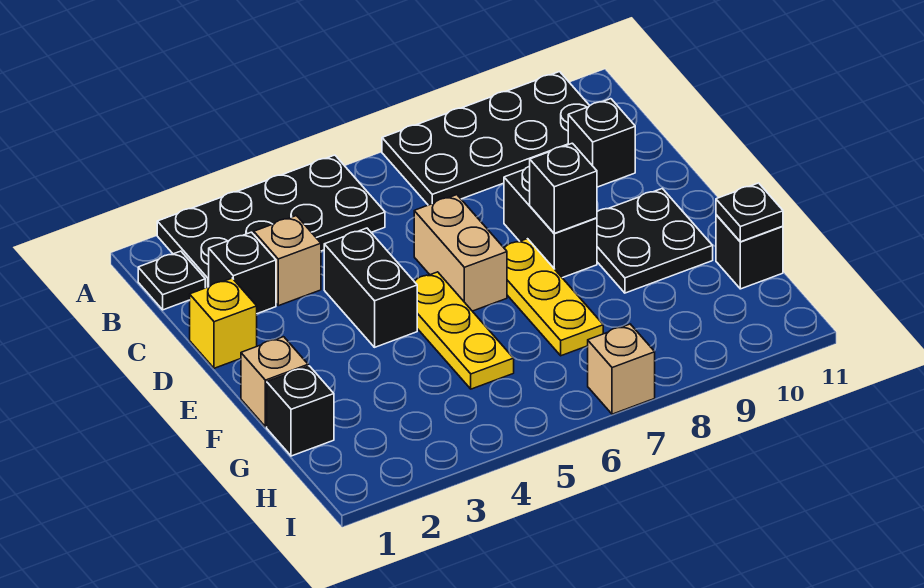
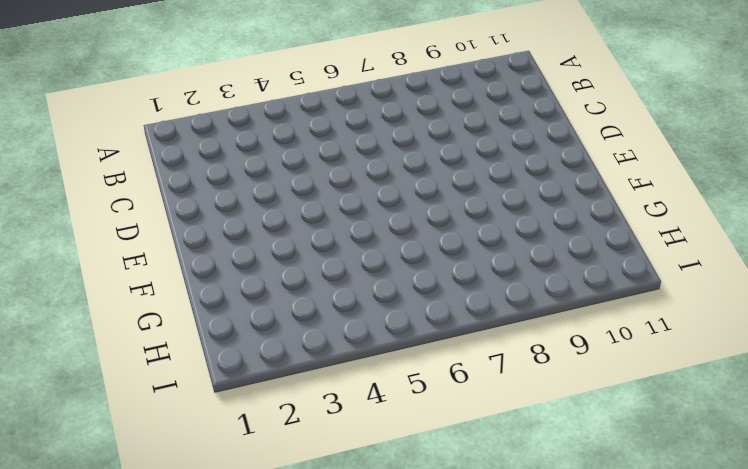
none -> black 2x4 plate [157,155,385,288]
none -> black 2x4 plate [382,72,590,205]
none -> black 1x1 plate [138,251,205,310]

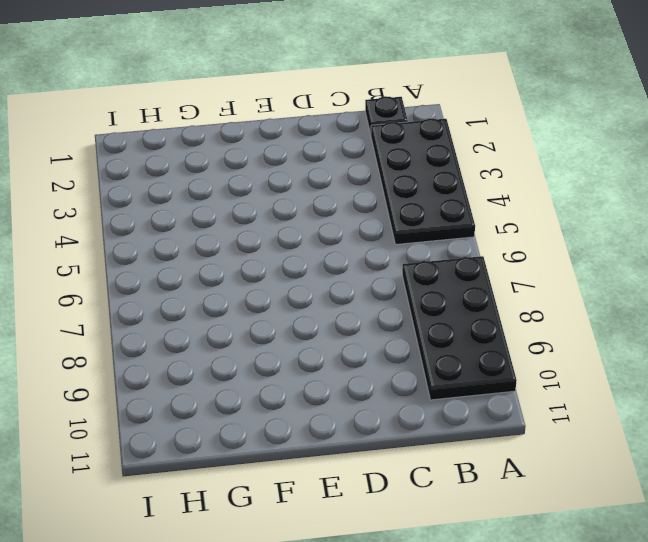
none -> black 1x1 brick [209,232,276,314]
none -> tan 1x1 brick [254,216,321,306]
none -> black 1x1 brick [568,99,635,187]

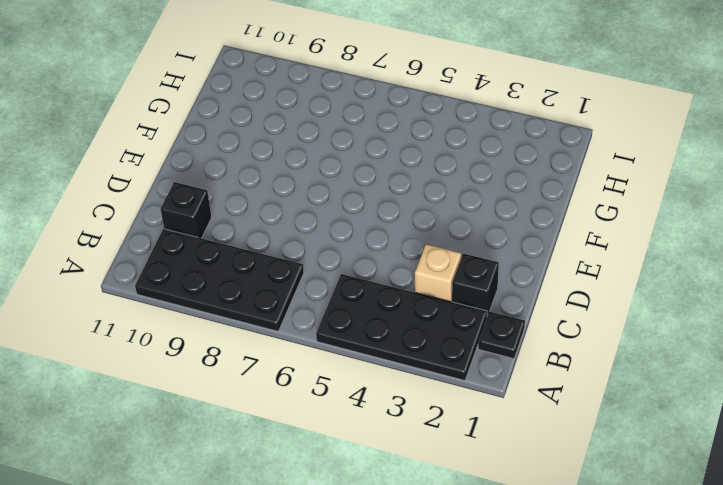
none -> yellow 1x1 brick [190,278,257,368]
none -> black 1x2 brick [324,228,417,347]
none -> tan 1x2 brick [414,195,507,311]

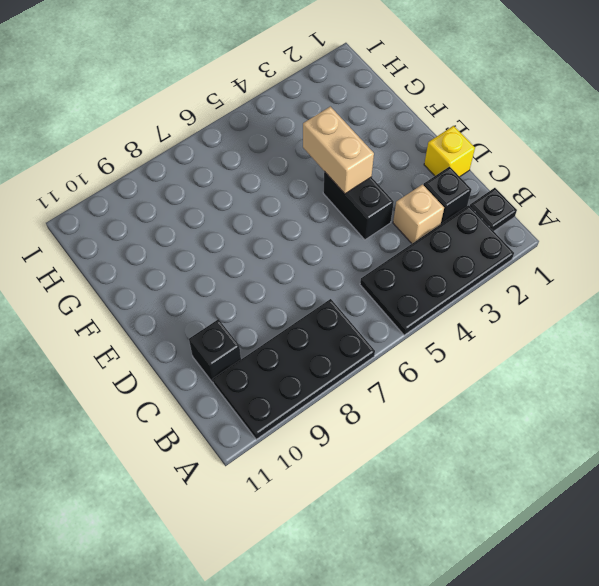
tan 1x2 brick [303,106,374,194] -> tan 1x2 brick moved to [414,195,507,311]
none -> black 1x2 brick [504,166,597,278]
none -> yellow 1x3 plate [414,272,514,389]
none -> yellow 1x3 plate [504,239,603,356]

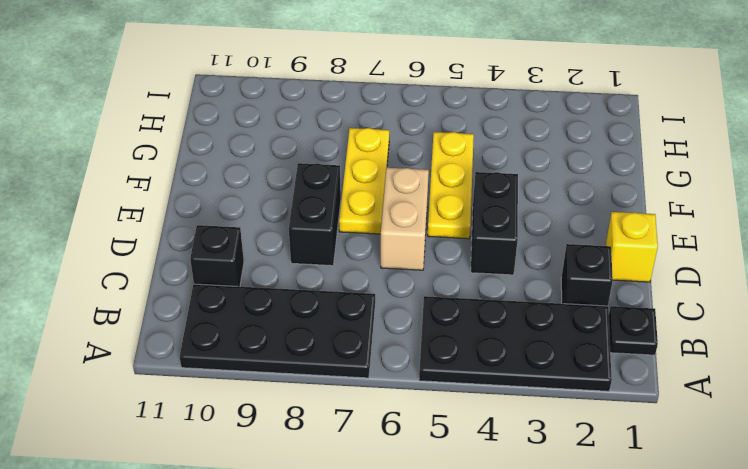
none -> tan 1x1 brick [254,216,321,306]
none -> black 2x2 plate [597,189,713,293]
none -> tan 1x1 brick [241,337,308,427]

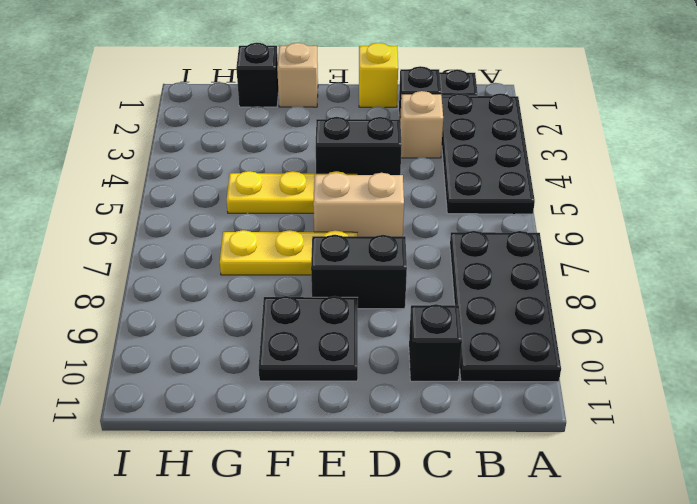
none -> black 1x1 brick [716,215,783,289]
none -> tan 1x1 brick [588,324,655,414]
none -> black 1x1 brick [530,143,597,233]

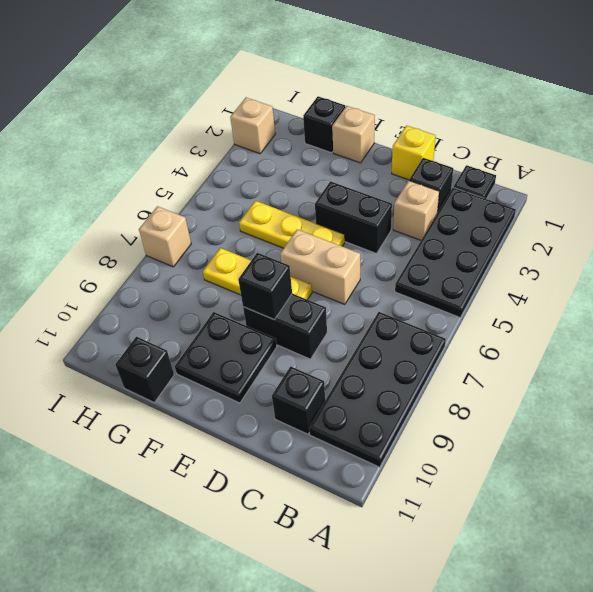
tan 1x1 brick [230,98,275,154] -> none
none -> black 1x1 plate [716,183,783,242]

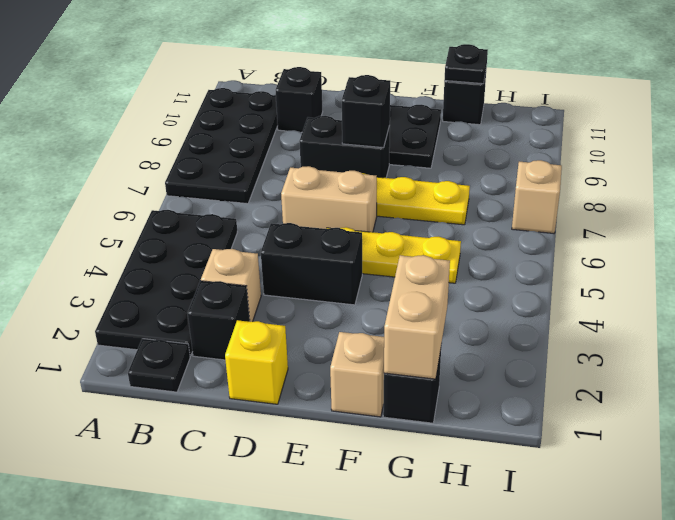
tan 1x2 brick [384,255,450,379] -> none

